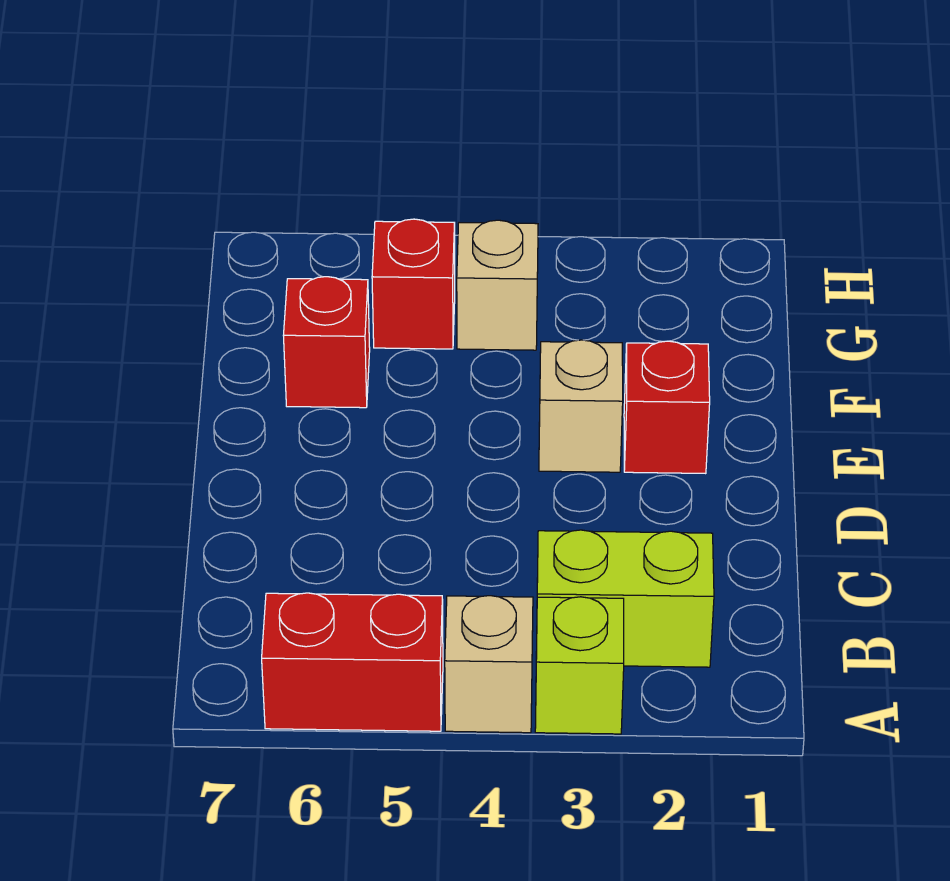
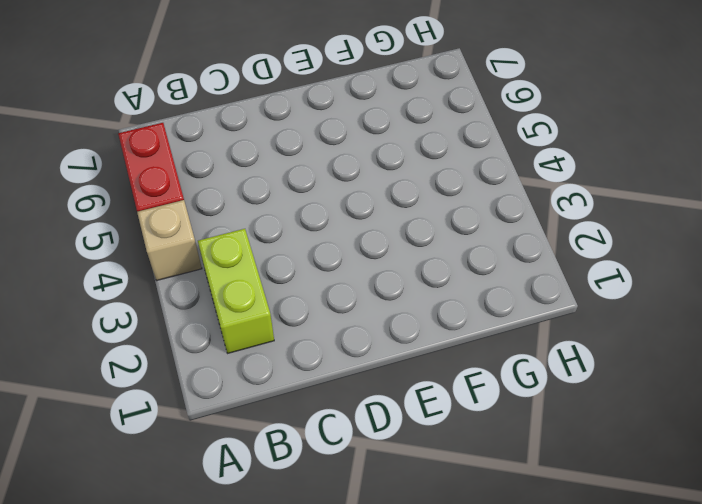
none -> lime 1x1 brick [535,597,624,734]
none -> red 1x1 brick [624,341,710,474]

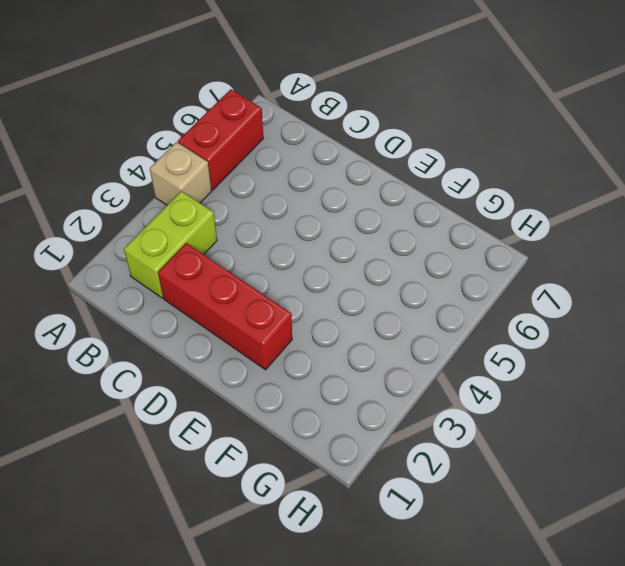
red 1x3 brick [158,243,292,370] -> red 1x1 brick [624,341,710,474]
none -> lime 1x1 brick [535,597,624,734]
none -> tan 1x1 brick [539,340,623,472]

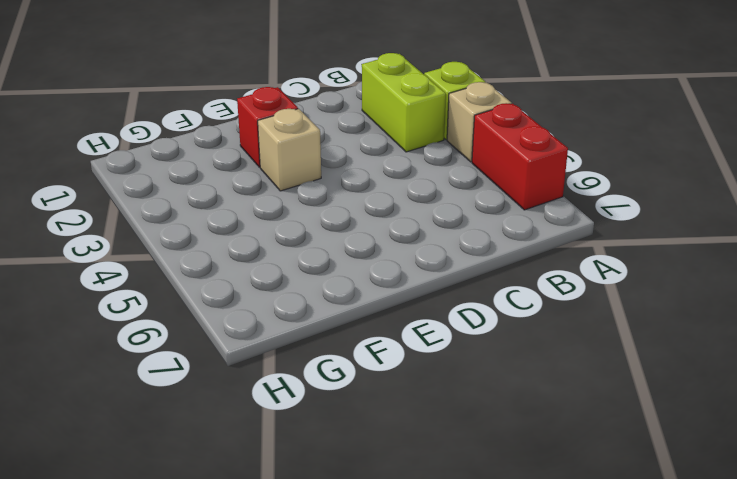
none -> red 1x1 brick [283,277,370,408]
none -> tan 1x1 brick [457,220,538,350]

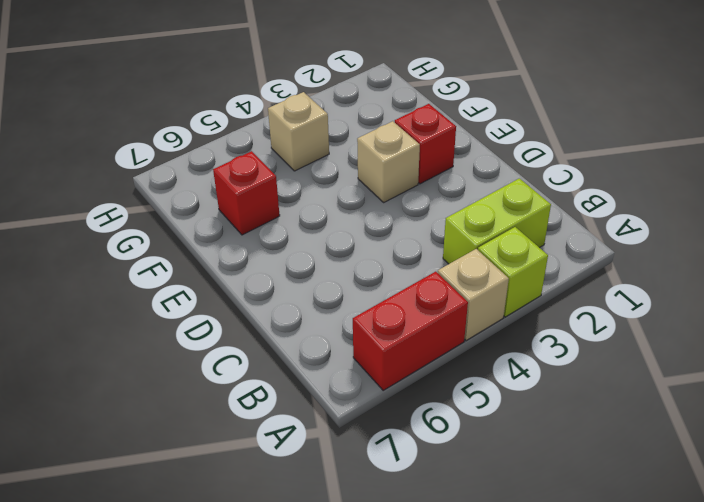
none -> red 1x1 brick [372,219,455,349]

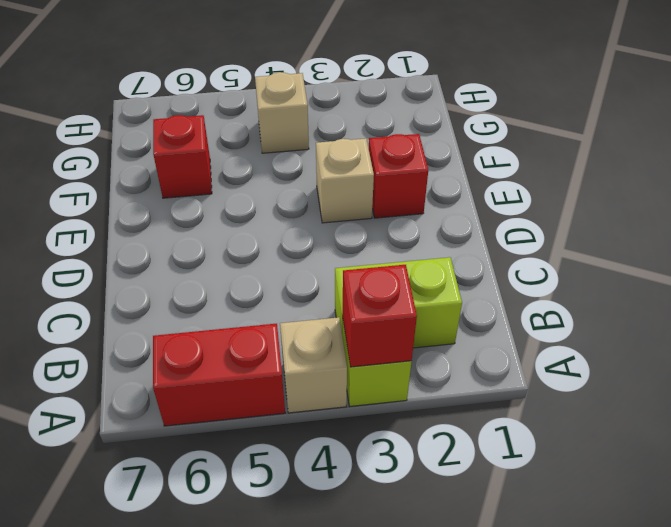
red 1x1 brick [343,265,417,367] -> red 1x1 brick moved to [372,219,455,349]

